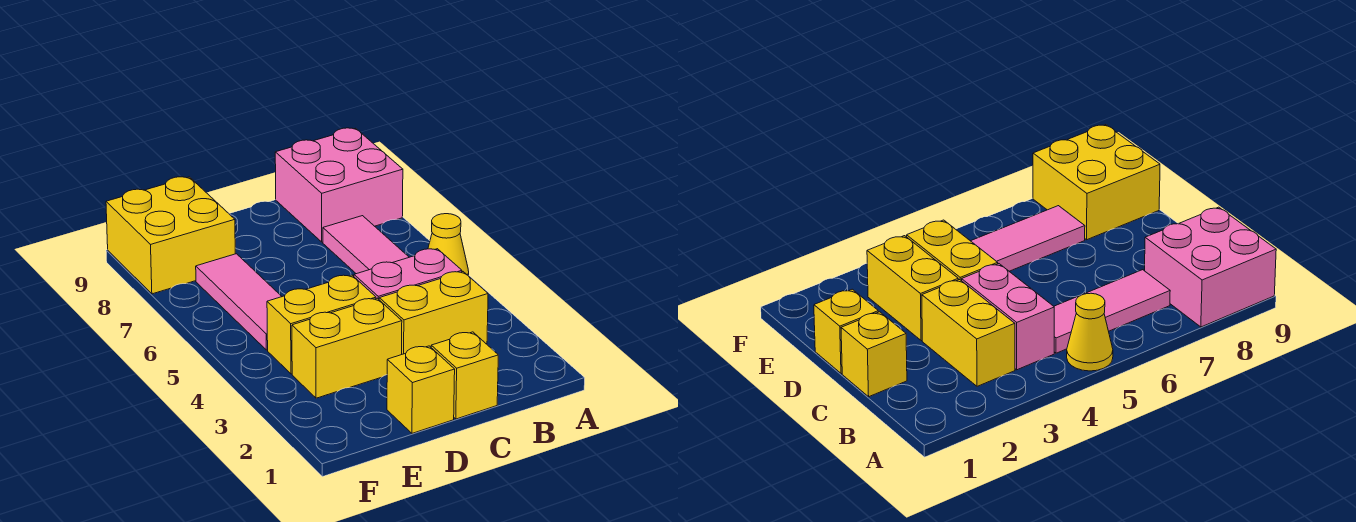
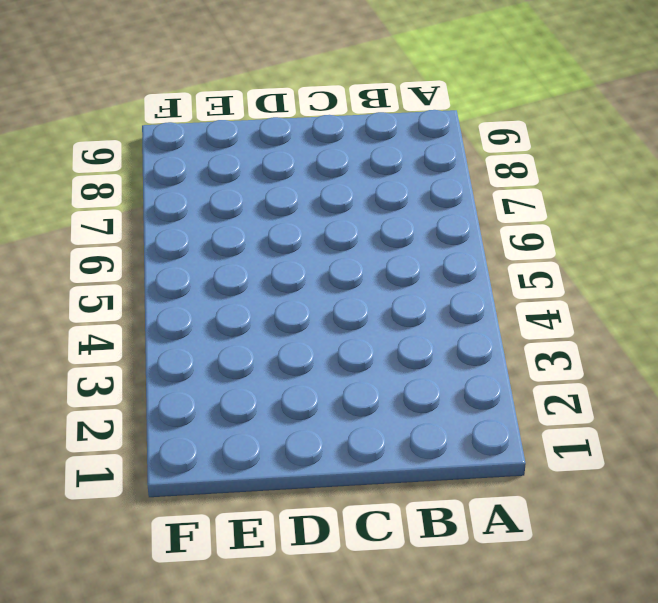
none -> yellow 1x1 cone [428,214,469,276]
none -> pink 2x2 brick [275,128,403,242]

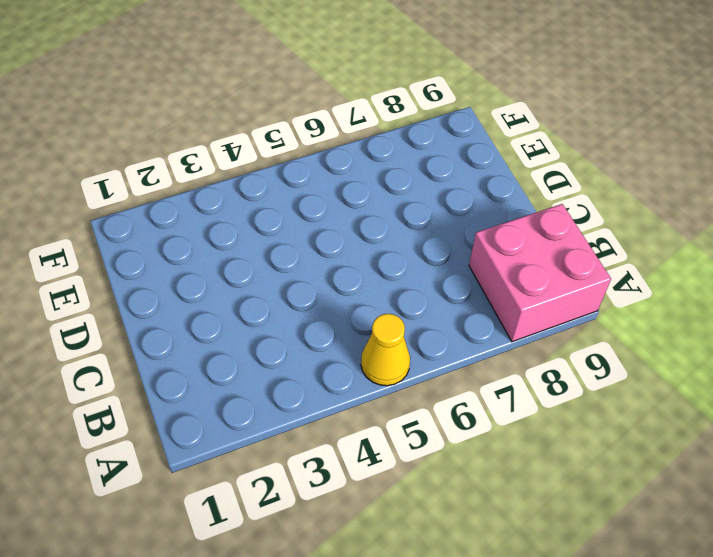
none -> yellow 1x2 brick [379,272,488,354]
none -> pink 1x2 brick [354,249,462,299]

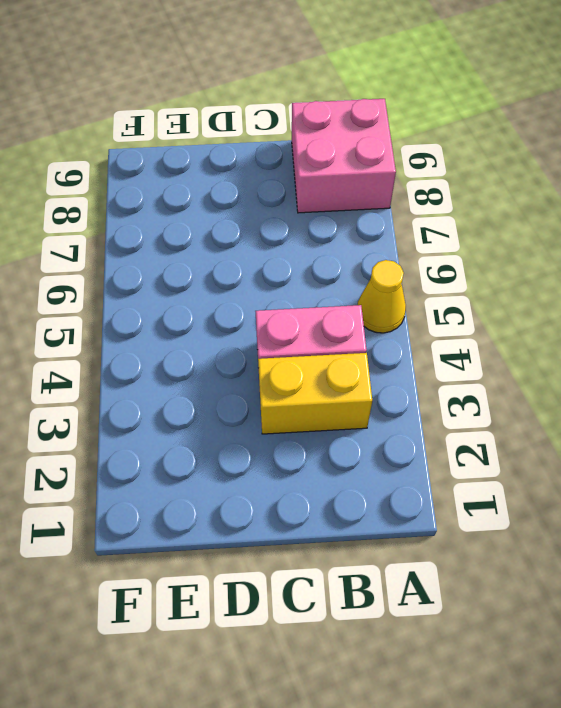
none -> pink 1x3 tile [323,216,409,274]
none -> yellow 1x1 brick [431,332,498,419]

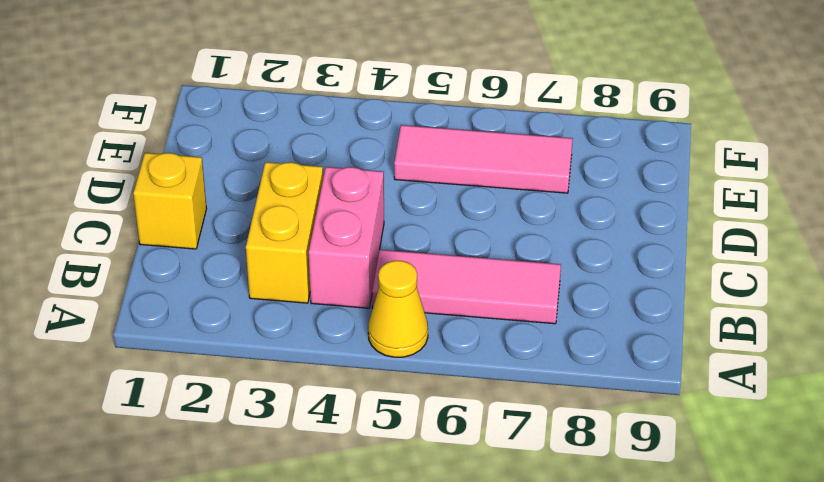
none -> pink 2x2 brick [275,128,403,242]
none -> yellow 1x1 brick [387,346,455,433]

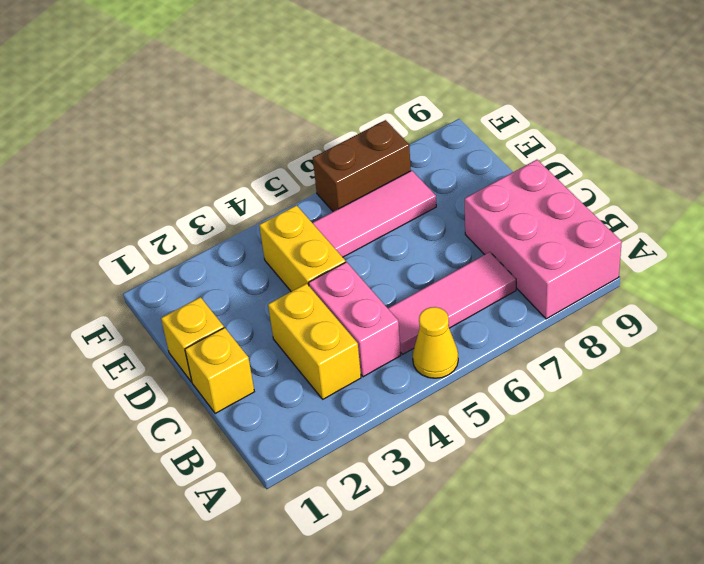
pink 2x3 brick [465,160,622,319] -> pink 2x2 brick [275,128,403,242]
brown 1x2 brick [313,120,411,212] -> none
none -> yellow 1x2 brick [292,298,402,398]
none -> yellow 2x2 brick [106,177,235,294]

